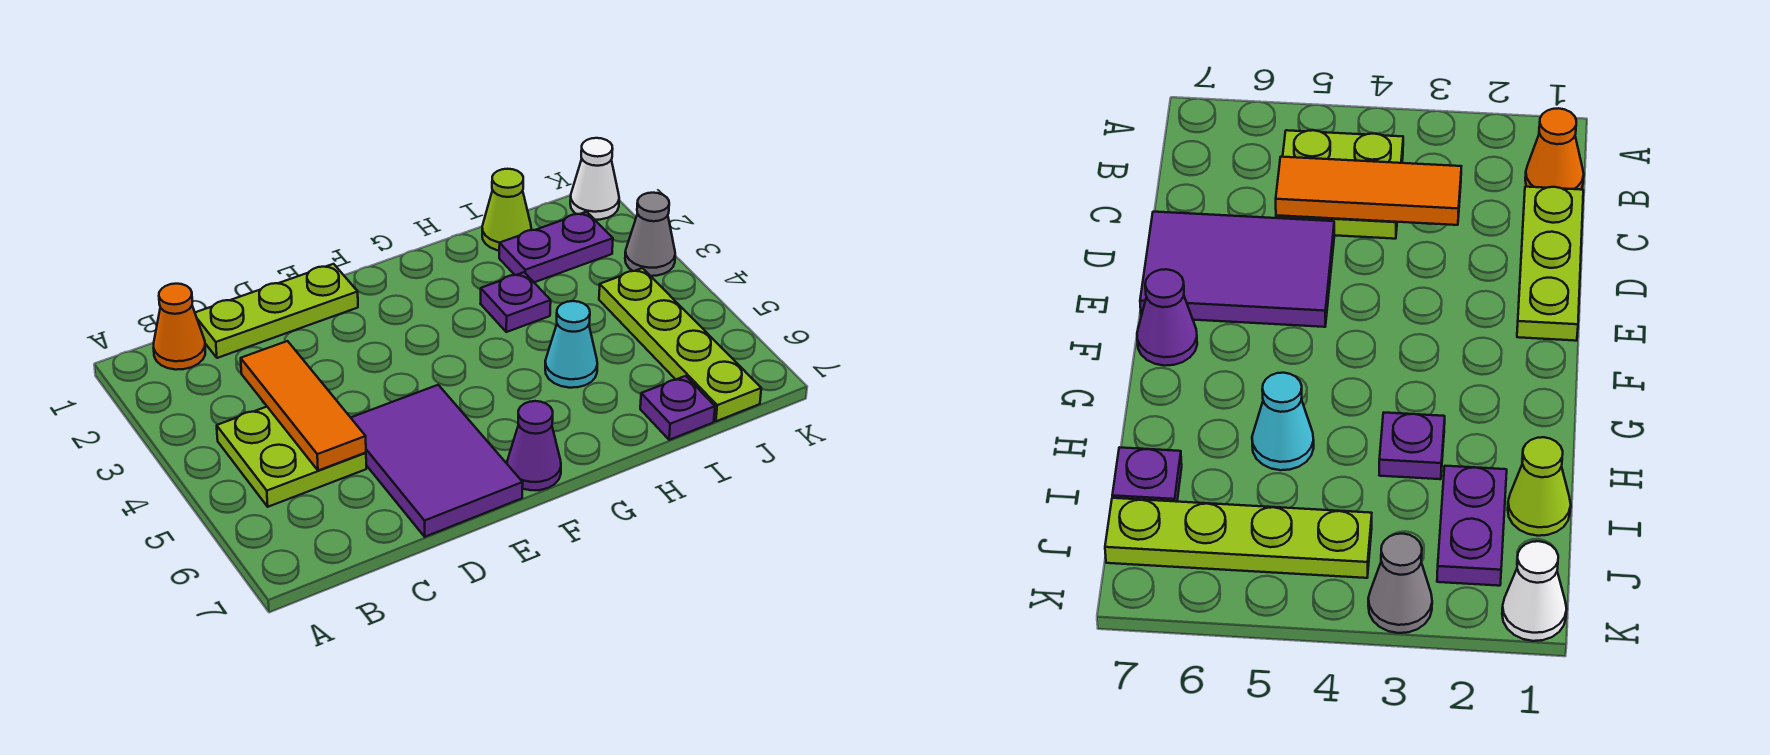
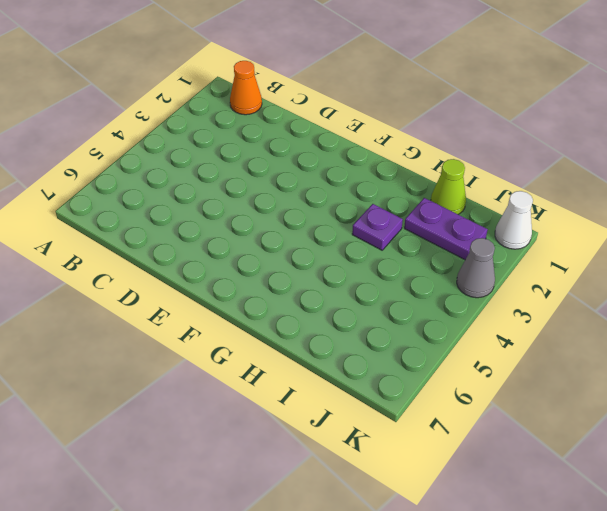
none -> lime 2x2 plate [217,407,366,507]
none -> lime 1x3 plate [195,264,358,358]
none -> purple 2x3 tile [351,385,523,537]

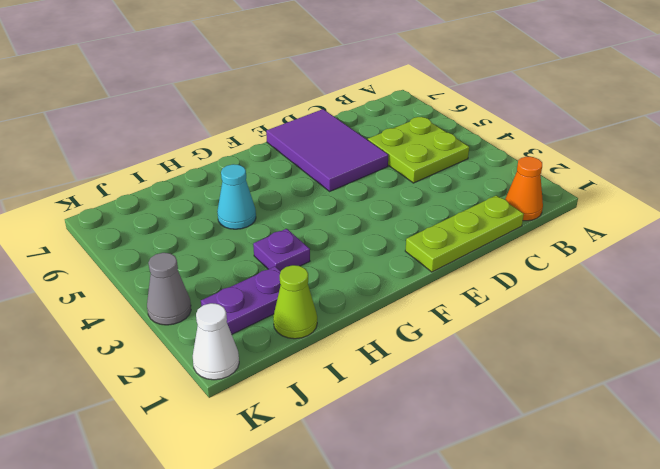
none -> purple 1x1 cone [507,401,561,490]
none -> purple 1x1 plate [640,376,715,440]
none -> lime 1x4 plate [599,268,761,421]

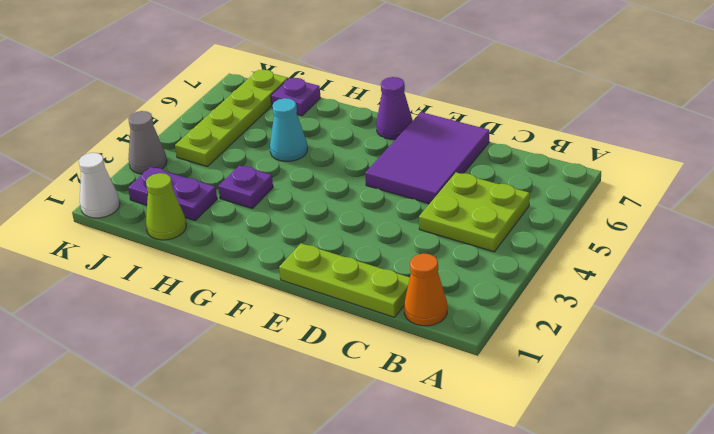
none -> orange 1x3 tile [241,341,366,471]

